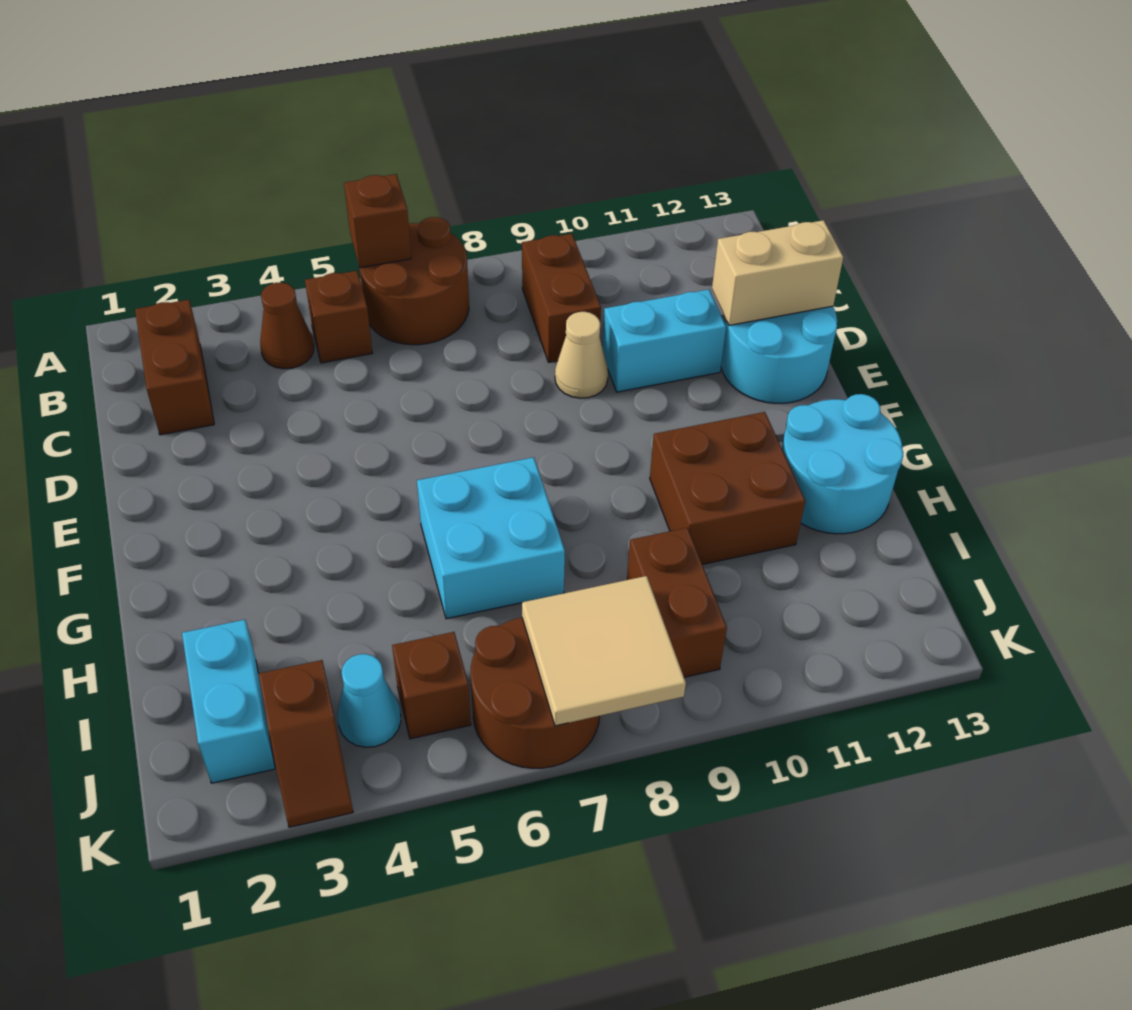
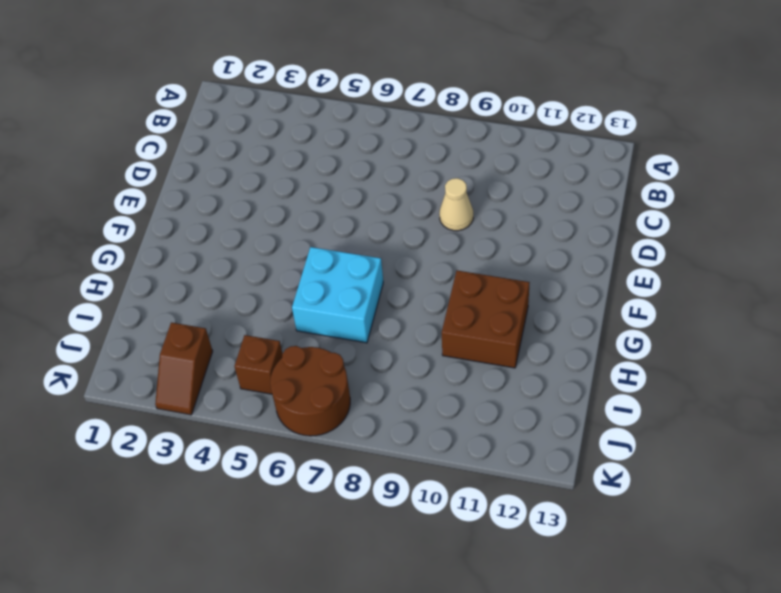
none -> brown 2x2 round brick [360,217,469,345]
none -> brown 1x2 brick [135,300,214,435]
none -> brown 1x1 cone [260,283,314,369]

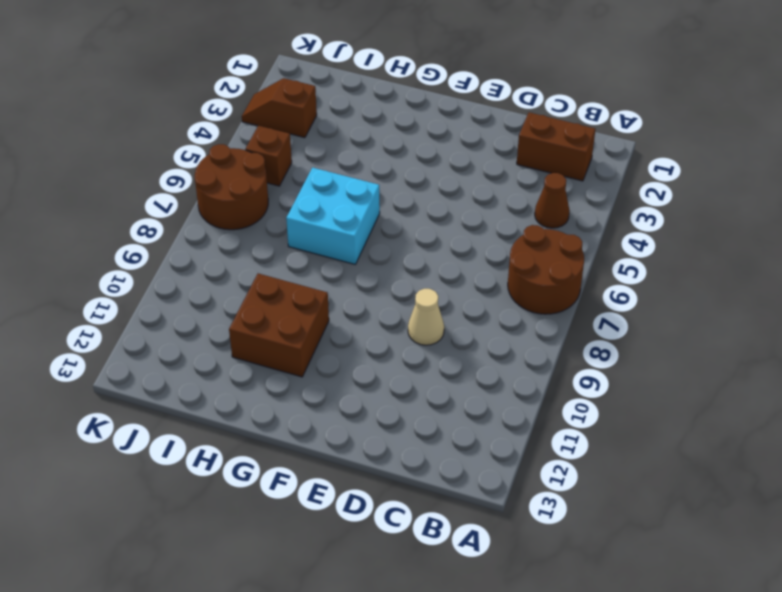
none -> brown 1x1 brick [305,271,372,363]
none -> brown 1x2 brick [522,234,601,362]
none -> cyan 1x2 brick [602,289,726,392]

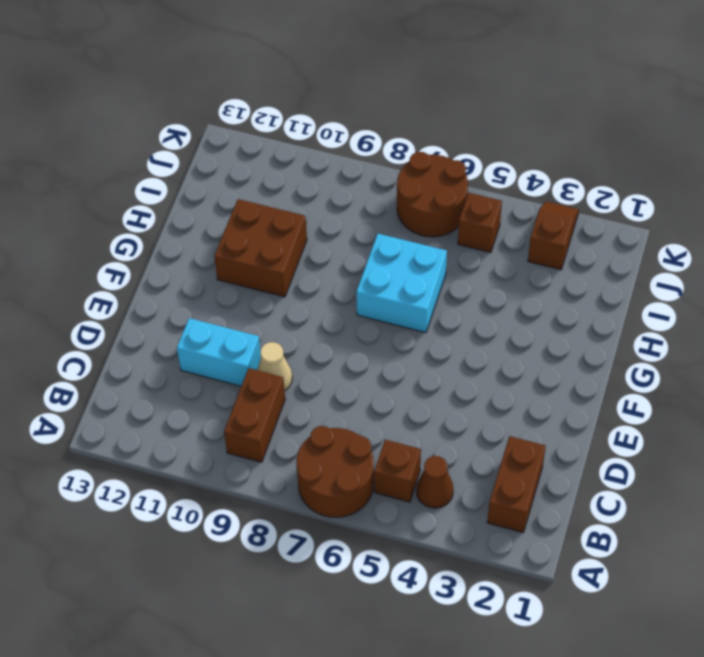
none -> cyan 2x2 round brick [721,306,837,403]
none -> cyan 2x2 round brick [782,394,903,534]
none -> cyan 1x2 brick [182,620,275,783]

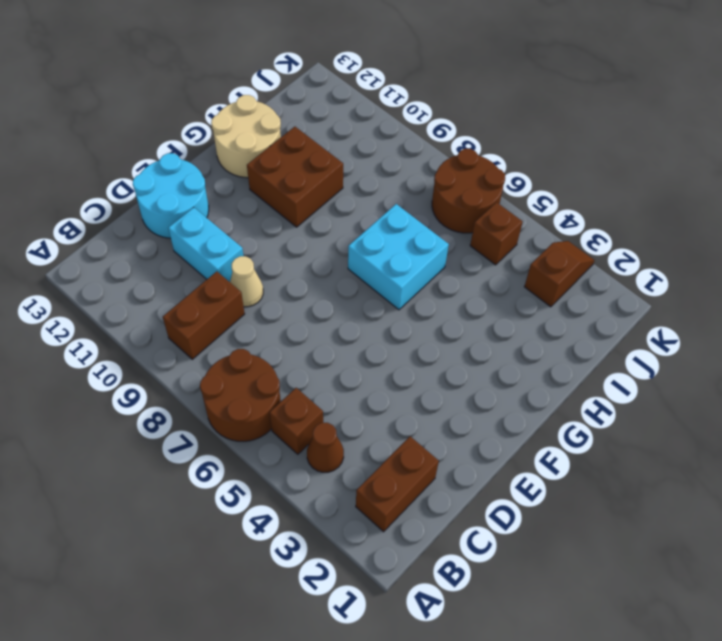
tan 2x2 round brick [211,95,281,178] -> cyan 2x2 round brick [782,394,903,534]
none -> cyan 1x2 brick [182,620,275,783]
none -> brown 1x2 brick [627,528,727,677]
none -> cyan 1x1 cone [338,654,401,747]

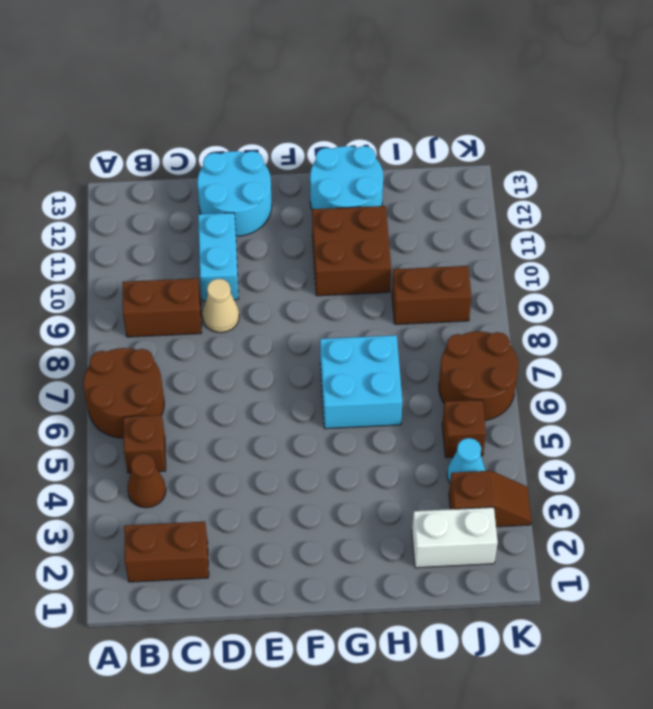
white 1x2 brick [412,507,498,568] -> cyan 1x2 brick [182,620,275,783]
none -> brown 1x1 brick [344,174,411,268]
none -> tan 1x2 brick [712,220,843,325]
none -> tan 2x2 tile [522,576,686,726]

